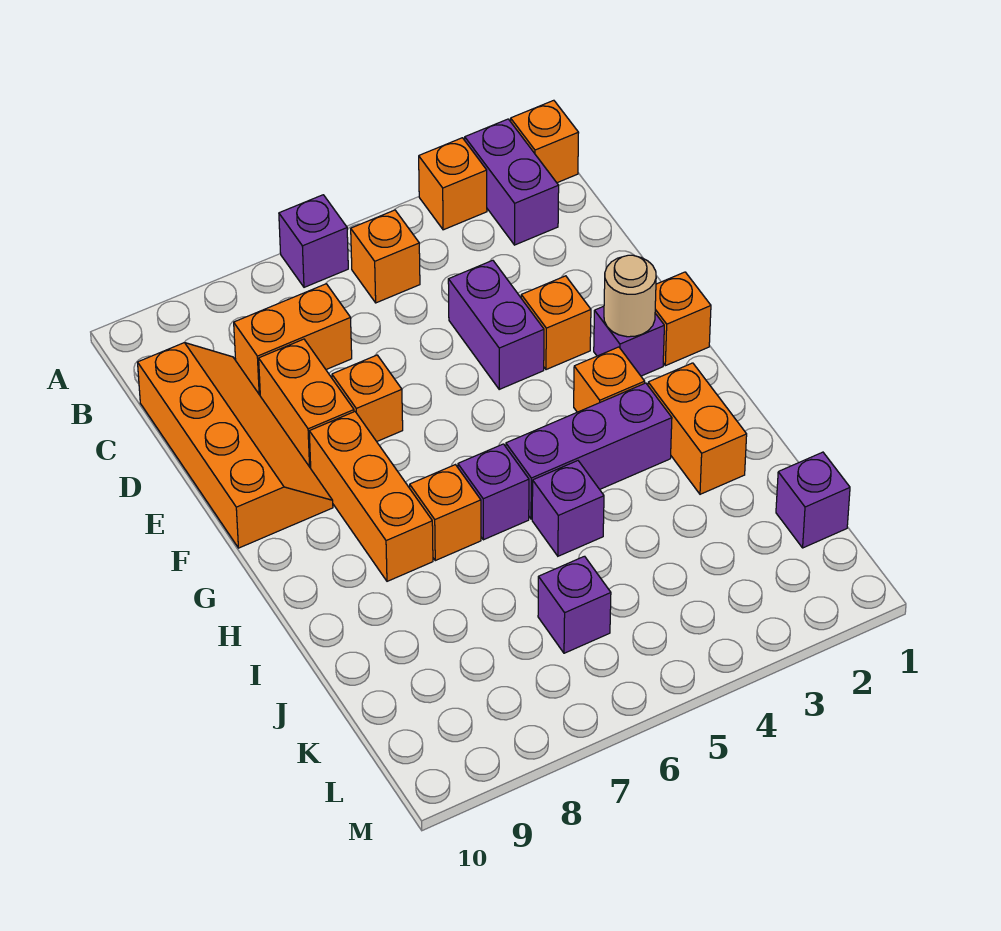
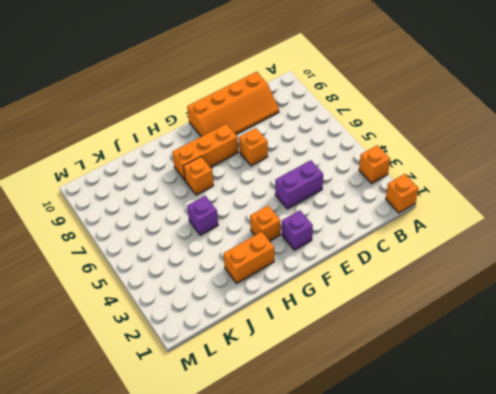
none -> purple 1x2 brick [465,119,559,245]
none -> purple 1x1 brick [279,195,348,287]
none -> orange 1x1 brick [351,210,420,303]

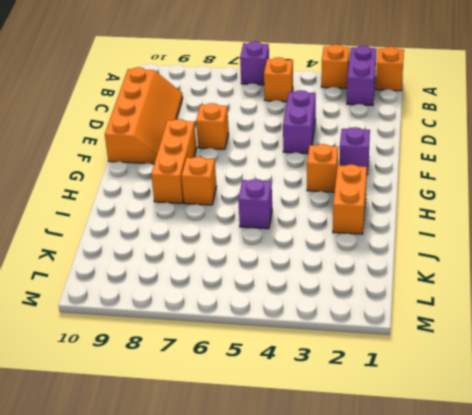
none -> orange 1x2 brick [234,284,352,395]
none -> orange 1x2 brick [259,339,354,468]
none -> orange 1x1 brick [521,276,591,370]

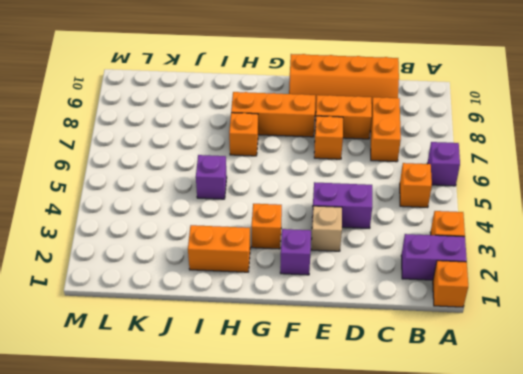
tan 1x1 brick [311,206,342,251] -> orange 1x1 brick [521,276,591,370]
none -> orange 1x1 brick [655,272,711,366]
none -> purple 1x3 brick [506,383,672,519]
none -> purple 1x1 brick [458,444,529,540]

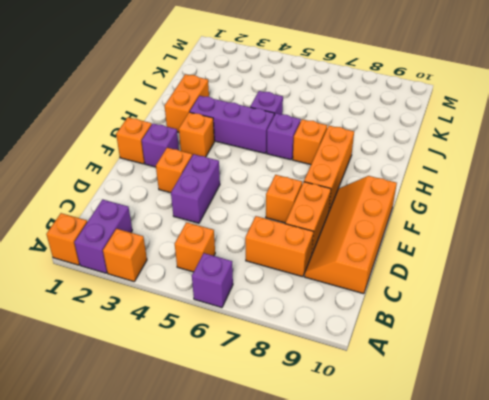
none -> purple 1x1 brick [776,452,850,548]
none -> purple 1x1 brick [538,556,611,653]
none -> tan 1x1 round brick [604,255,656,337]

